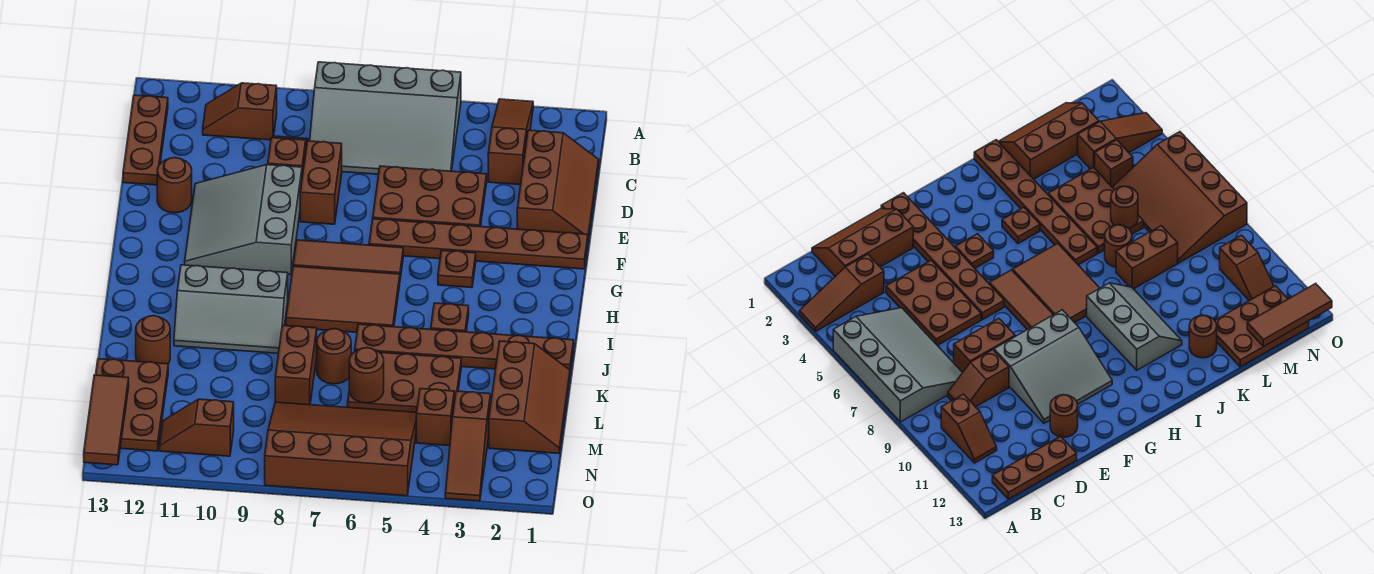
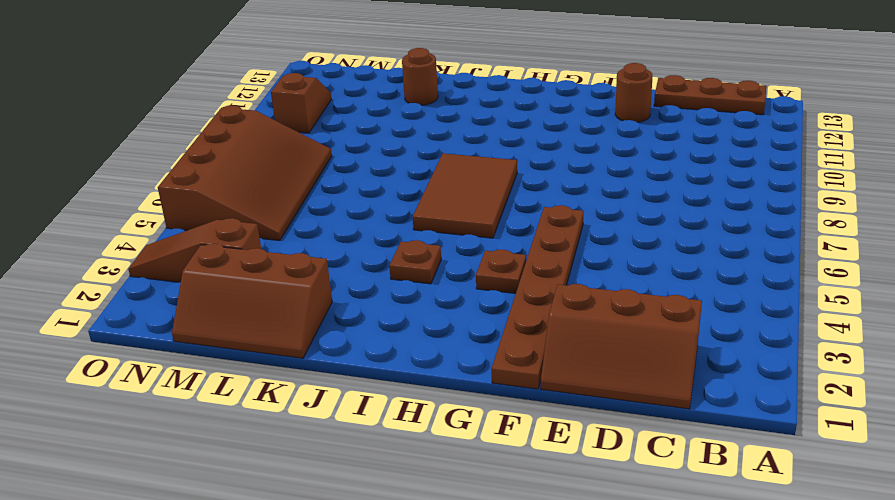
none -> brown 1x3 slope [488,99,533,185]
none -> grey 3x4 slope [310,62,461,174]
none -> brown 1x2 slope [203,83,277,140]

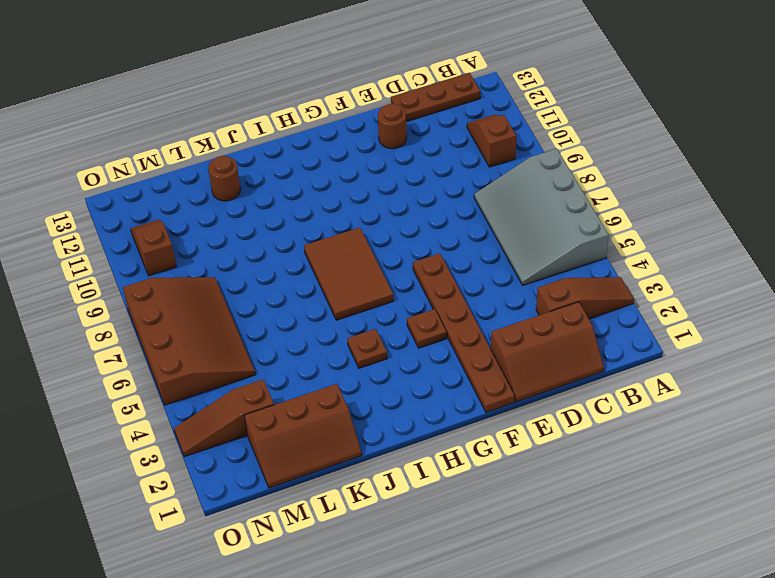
none -> brown 1x2 slope [268,136,309,176]
none -> brown 2x3 plate [373,166,487,227]
none -> brown 1x2 brick [300,141,342,224]

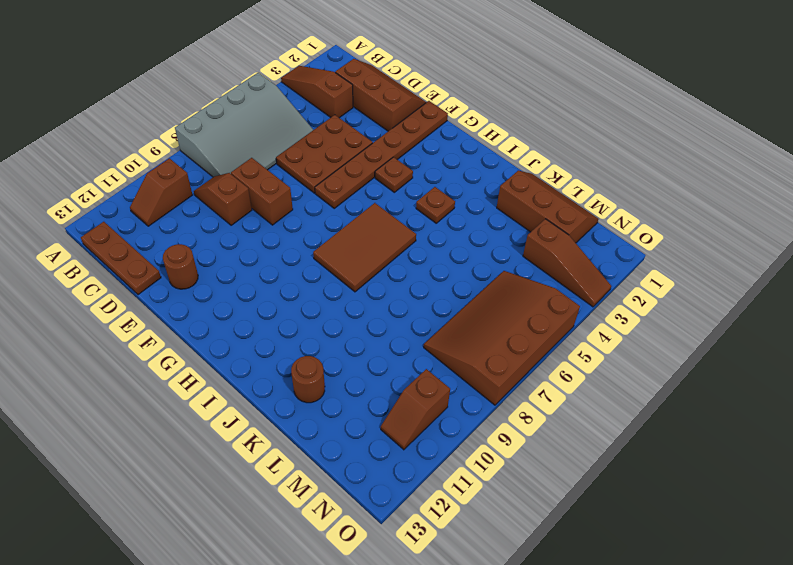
none -> grey 3x3 slope [185,165,302,275]
none -> brown 1x3 tile [293,240,403,279]
none -> grey 2x3 slope [174,265,288,353]

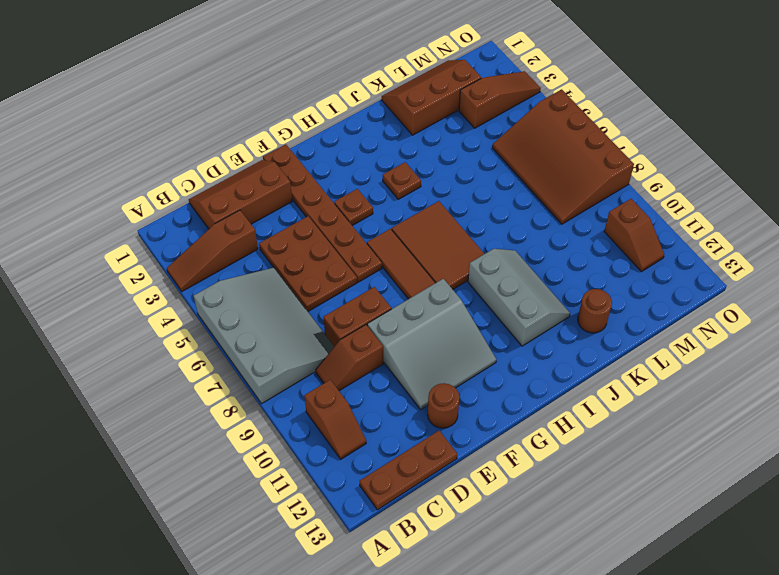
none -> brown 1x6 plate [355,324,574,372]
none -> brown 2x3 plate [348,352,461,412]
none -> brown 1x1 round brick [317,329,351,384]

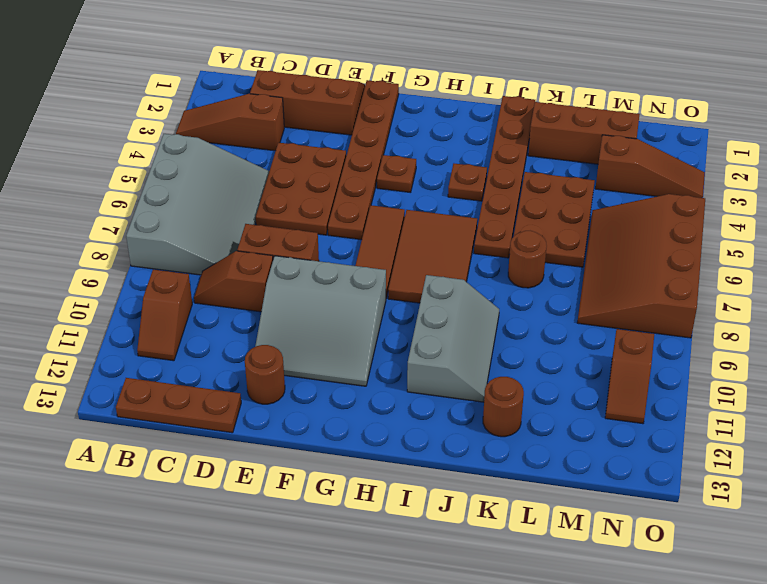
none -> brown 1x2 brick [275,325,317,405]
none -> brown 2x3 plate [96,359,168,451]
none -> brown 1x1 brick [416,389,454,446]

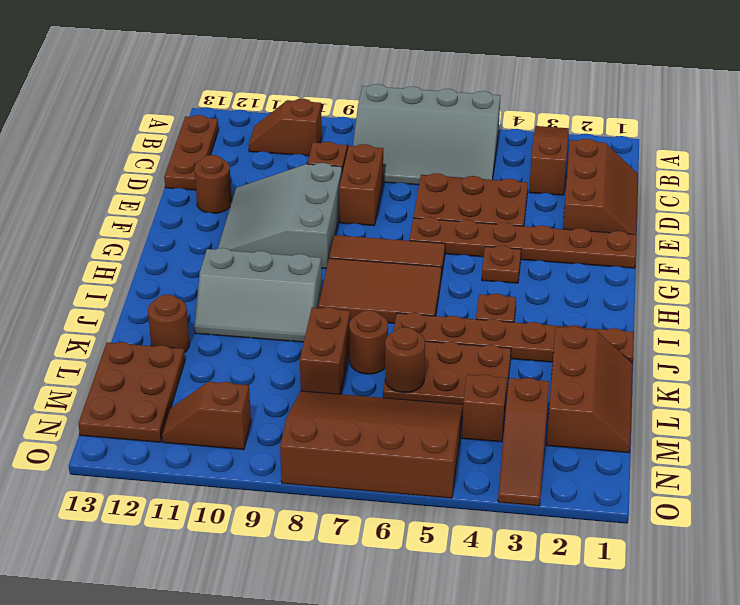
none -> brown 1x3 tile [84,375,129,465]

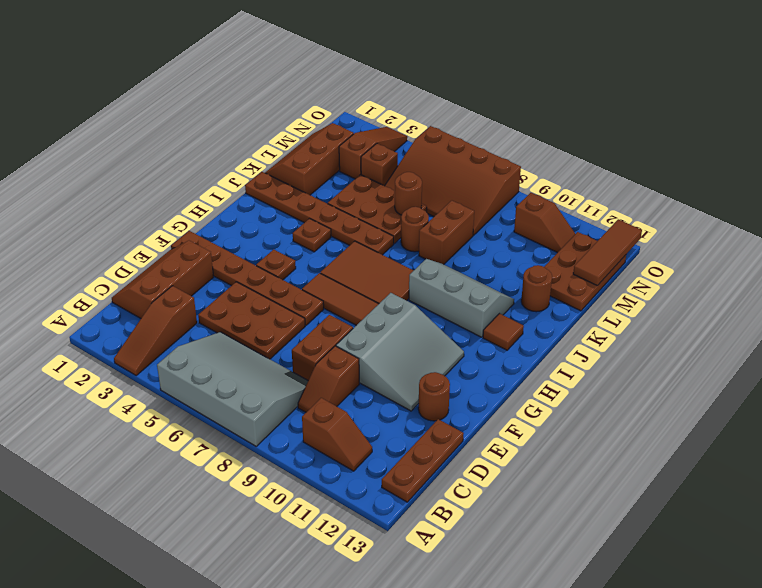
brown 1x1 tile [483,314,524,350] -> none

